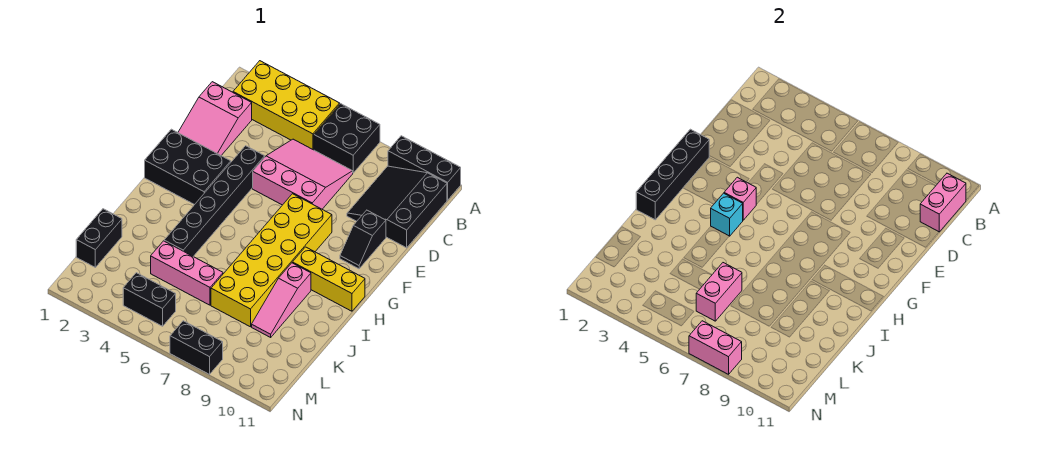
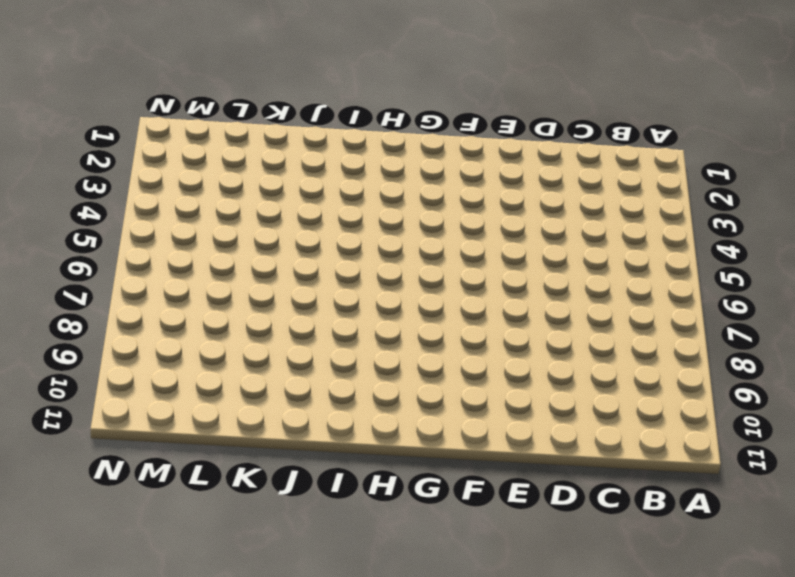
none -> yellow 2x4 brick [233,61,340,150]
none -> black 2x2 brick [314,104,380,173]
none -> black 1x3 brick [388,136,461,200]

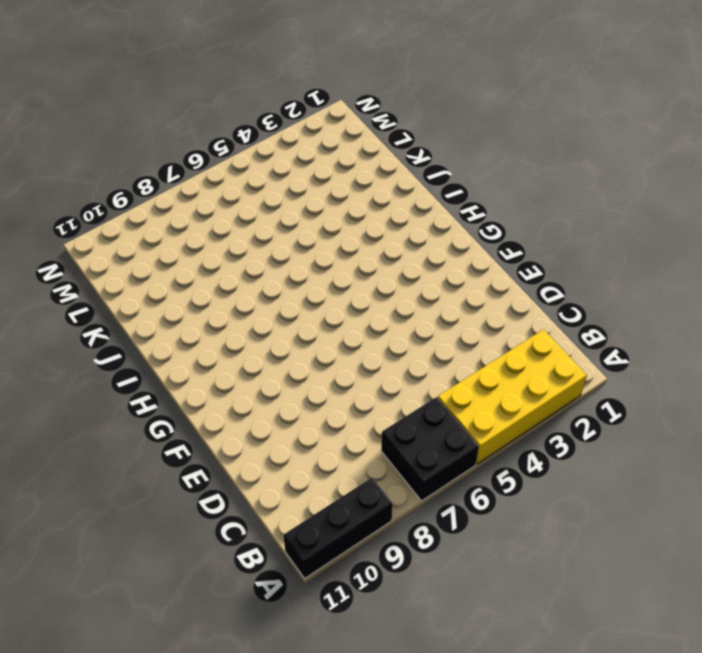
none -> black 3x3 slope [347,166,447,248]
none -> pink 2x3 slope [178,82,252,155]
none -> pink 3x3 slope [253,139,353,209]

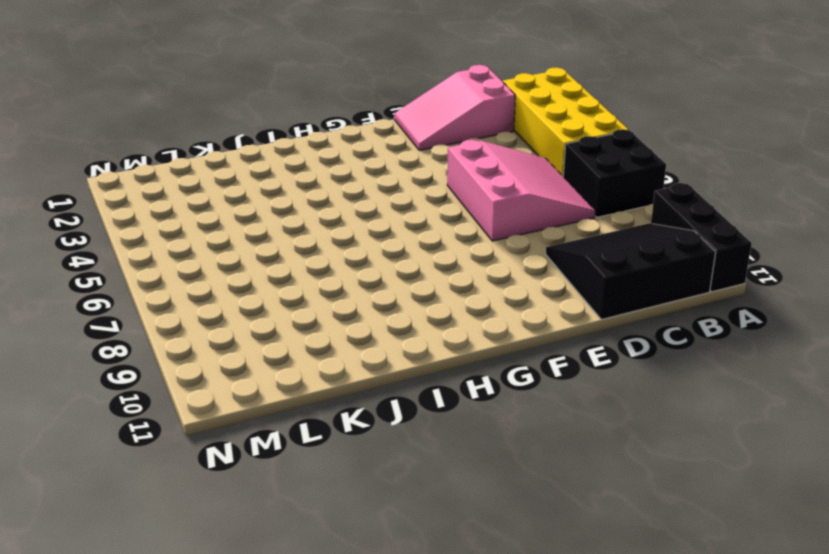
none -> black 1x6 brick [164,146,265,256]
none -> black 1x2 slope [340,210,386,269]
none -> black 2x3 brick [145,129,231,205]

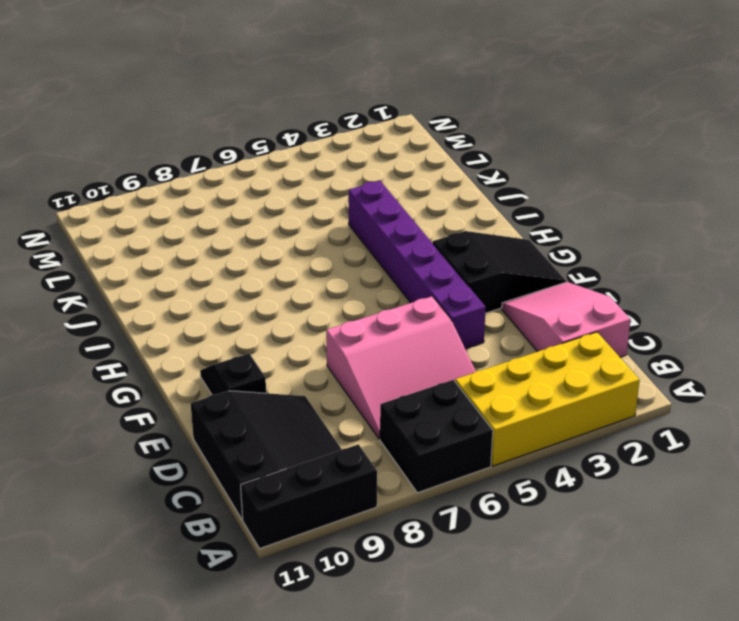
purple 1x6 brick [348,181,486,349] -> black 1x6 brick [164,146,265,256]
black 2x3 slope [433,231,566,313] -> black 2x3 brick [145,129,231,205]
none -> yellow 2x6 brick [211,194,332,327]
none -> yellow 1x3 brick [292,247,365,311]
none -> pink 1x3 slope [252,263,311,337]

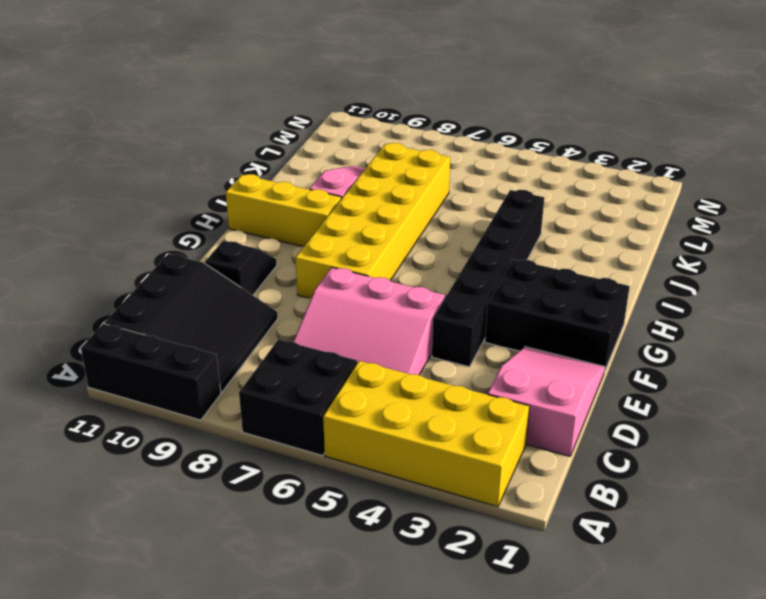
none -> black 1x2 brick [76,209,122,267]
none -> pink 1x3 brick [151,241,223,305]
none -> black 1x2 brick [123,273,176,326]

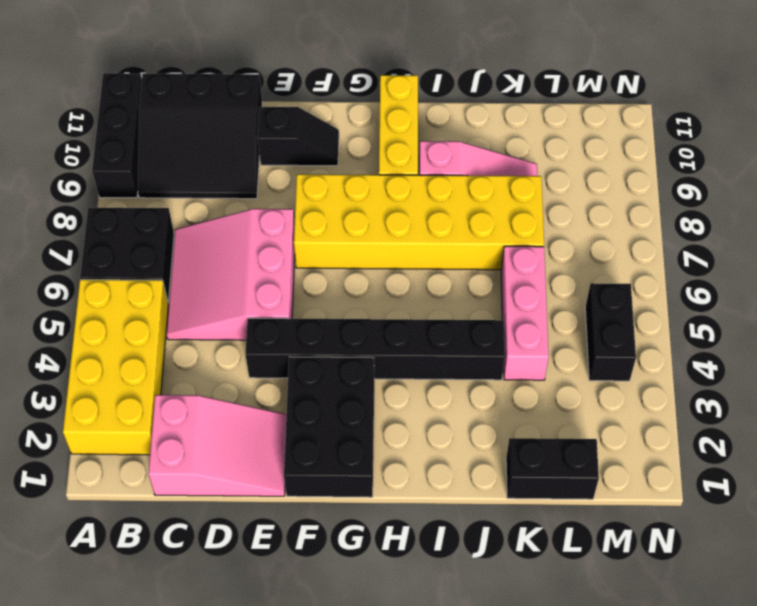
none -> black 1x2 brick [170,321,223,374]
none -> pink 1x2 brick [920,173,966,232]
none -> black 1x4 brick [636,129,709,220]

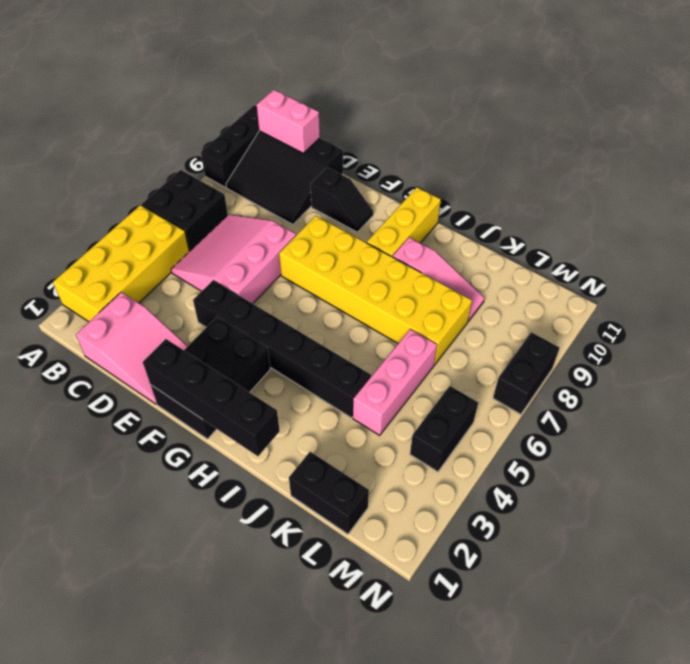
none -> pink 1x1 brick [724,177,756,220]
none -> cyan 1x1 brick [711,193,743,236]
none -> pink 1x2 brick [696,263,742,321]

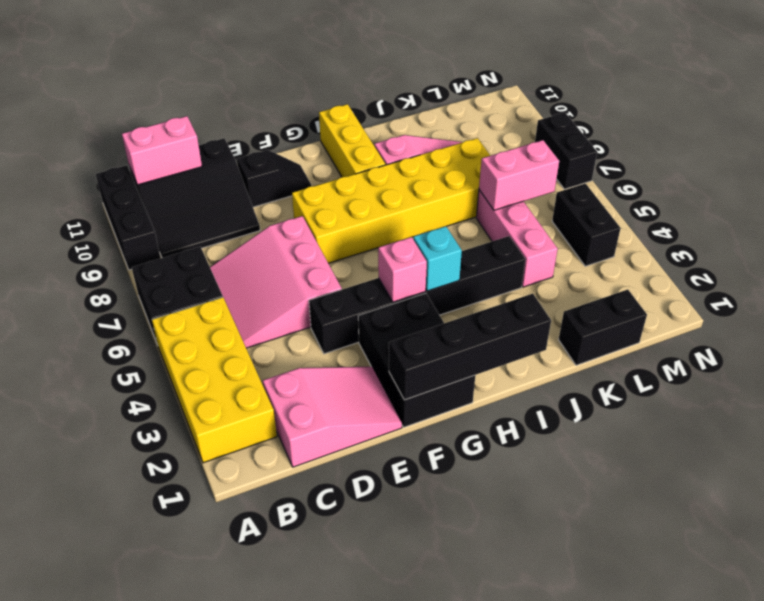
none -> pink 1x2 brick [689,321,742,374]

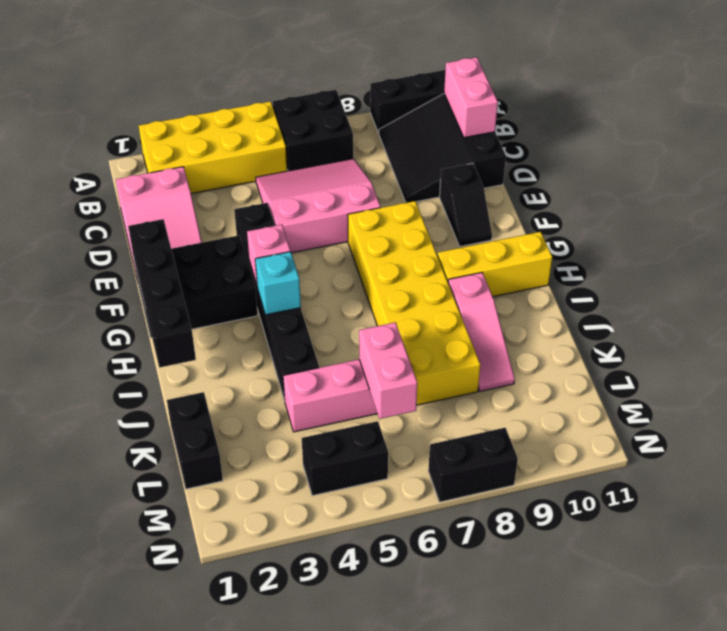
none -> pink 1x2 brick [689,321,742,374]

